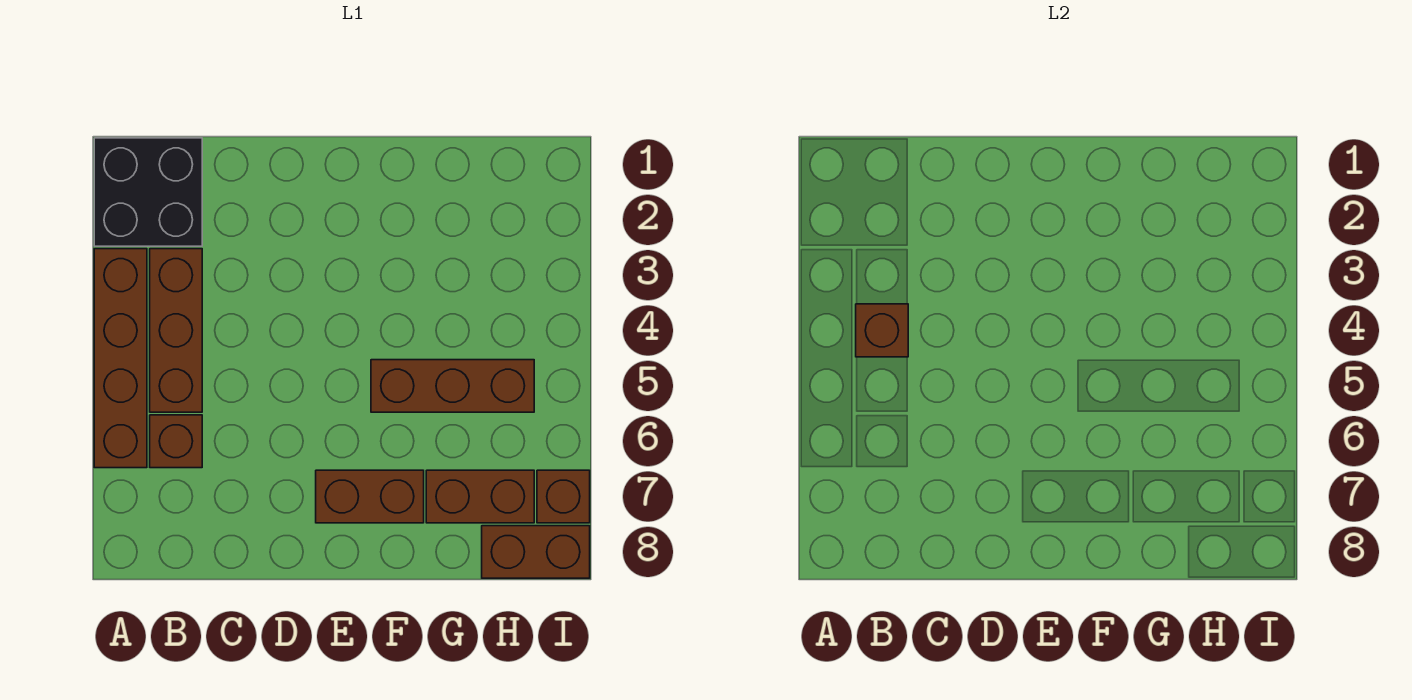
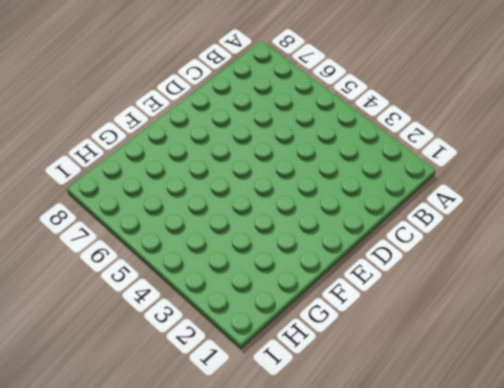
none -> black 2x2 brick [94,138,202,246]
none -> brown 1x4 brick [94,249,147,468]

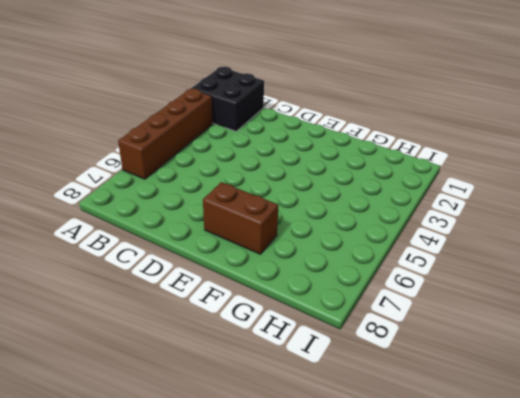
none -> brown 1x3 brick [150,249,202,412]
none -> brown 1x1 brick [150,415,202,468]

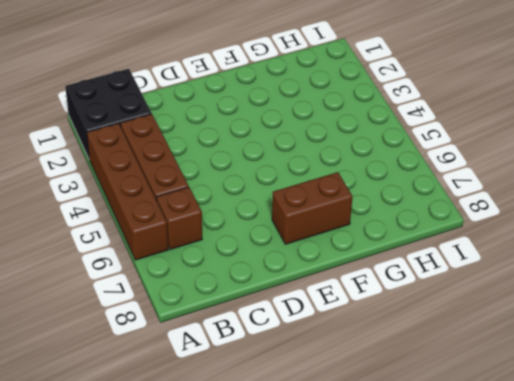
none -> brown 1x3 brick [371,360,534,412]
none -> brown 1x2 brick [426,470,534,523]

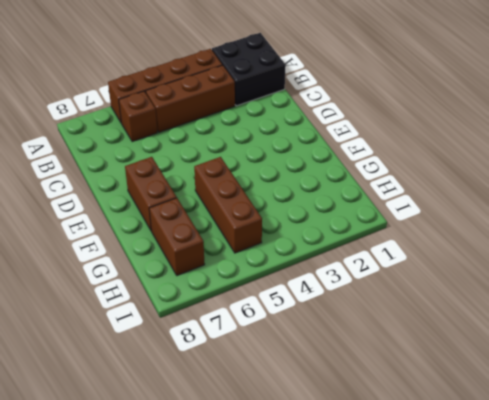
none -> brown 1x2 brick [482,526,590,578]
none -> brown 1x1 brick [537,470,590,523]

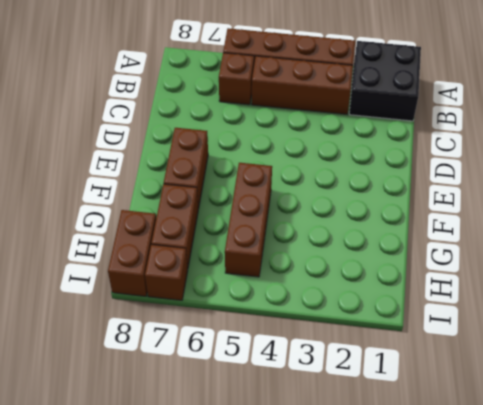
none -> brown 1x1 brick [856,304,908,357]

